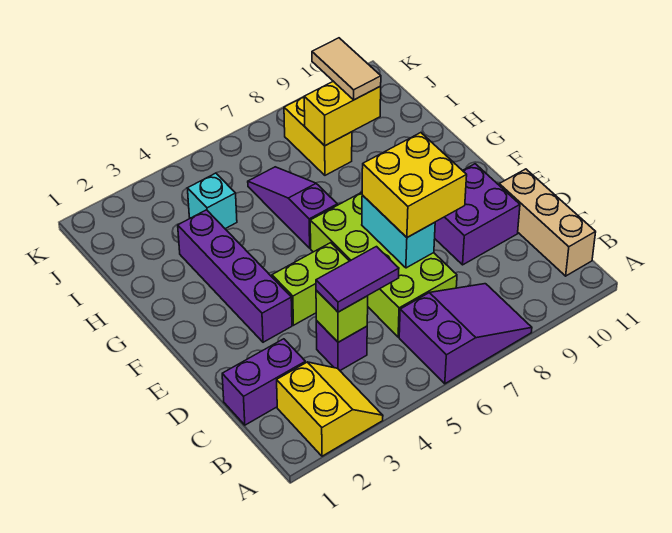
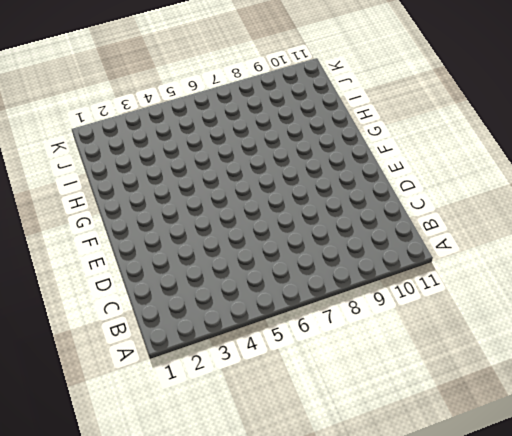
none -> yellow 2x2 slope [277,362,383,456]
none -> purple 2x3 slope [399,284,532,384]
none -> tan 1x3 brick [499,169,596,276]

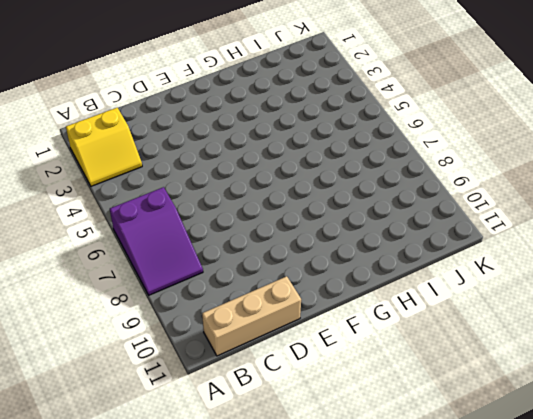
none -> purple 1x2 brick [222,339,305,425]
none -> purple 1x1 brick [316,321,367,370]
none -> lime 2x4 brick [310,192,457,337]

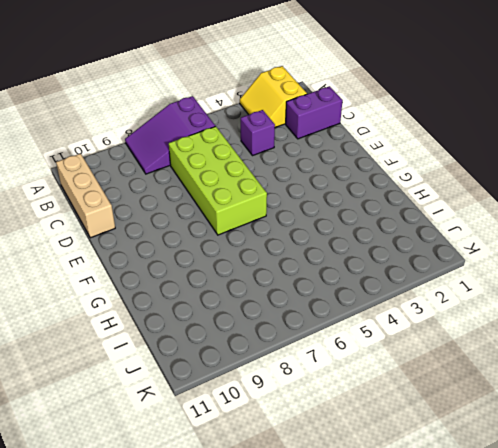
none -> purple 2x2 brick [435,164,520,265]
none -> purple 1x4 brick [178,210,292,342]
none -> lime 1x2 brick [272,243,349,325]

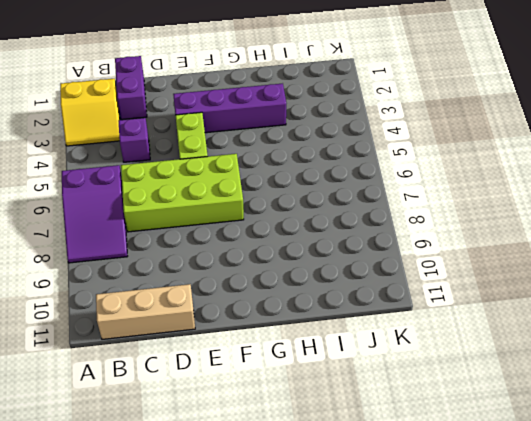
none -> purple 2x2 brick [435,164,520,265]
none -> purple 1x3 slope [248,167,337,248]
none -> cyan 1x1 brick [187,173,237,229]

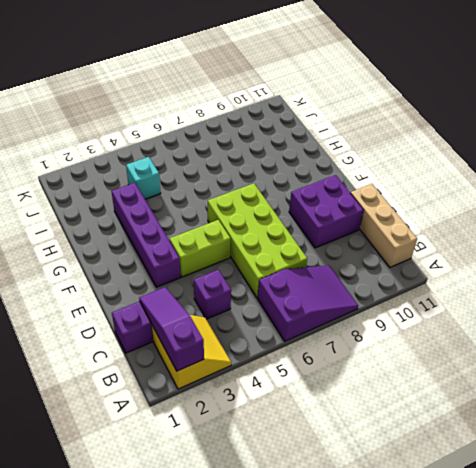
purple 1x3 slope [139,287,204,371] -> purple 1x3 slope moved to [248,167,337,248]
none -> yellow 1x2 brick [284,97,352,175]
none -> lime 1x1 brick [316,290,368,342]
none -> cyan 1x2 brick [362,195,435,268]

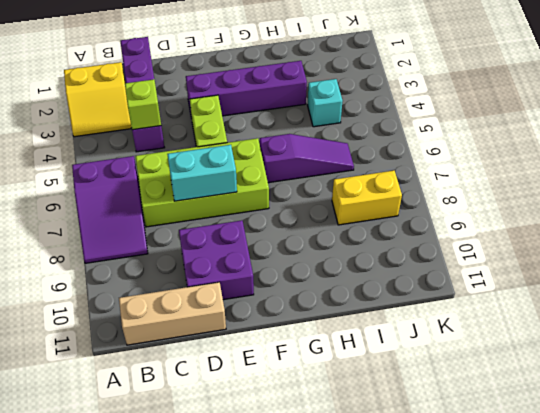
none -> yellow 1x2 brick [304,81,381,146]
none -> purple 1x2 tile [316,247,399,312]
none -> yellow 2x2 brick [362,133,467,237]

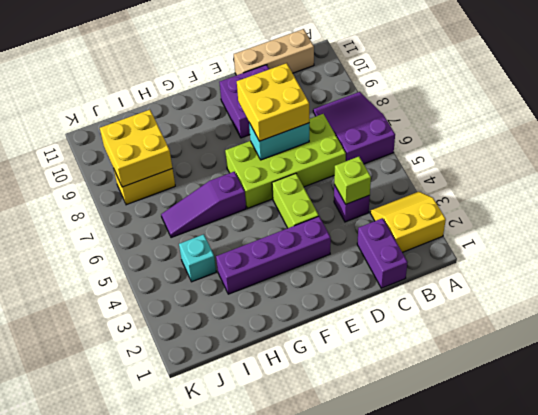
yellow 2x2 brick [100,110,172,187] -> yellow 1x2 brick [304,81,381,146]
none -> purple 1x2 tile [316,247,399,312]
none -> tan 1x2 tile [312,38,381,100]

